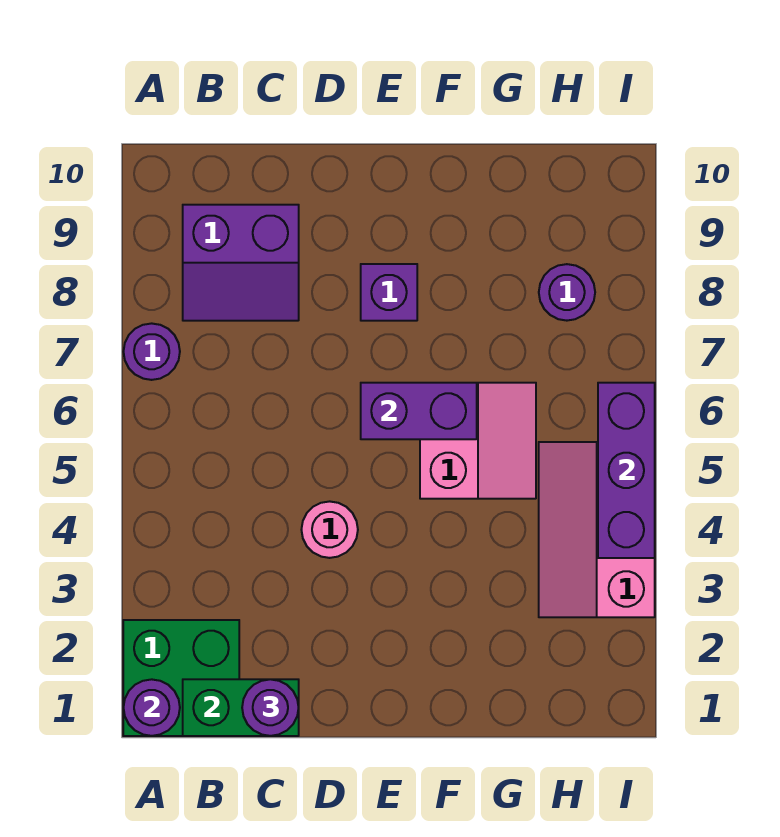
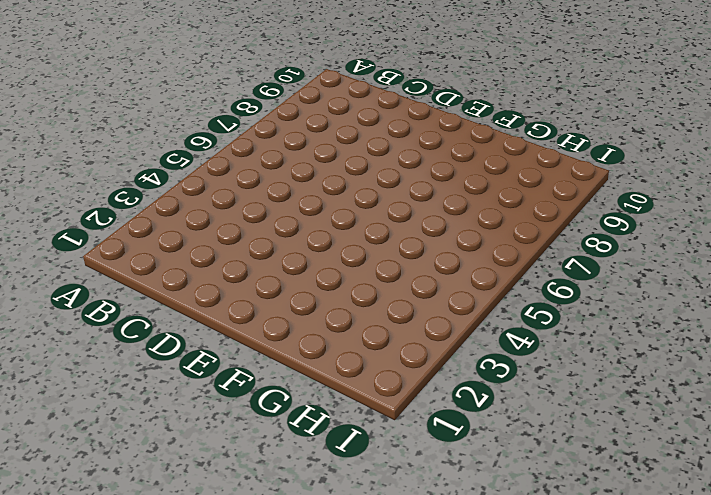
none -> green 2x2 brick [123,620,239,736]
none -> purple 1x1 round brick [123,323,180,380]
none -> purple 2x2 slope [183,205,299,321]

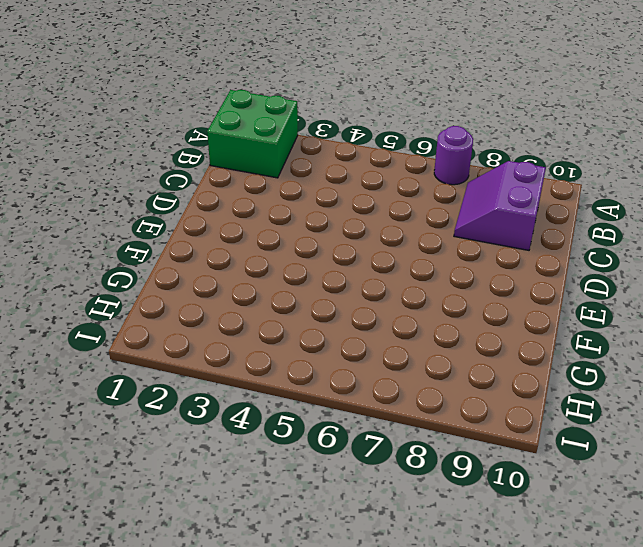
none -> pink 1x1 round brick [301,501,358,558]
none -> purple 1x1 brick [361,264,417,321]
none -> pink 2x2 slope [420,383,536,499]

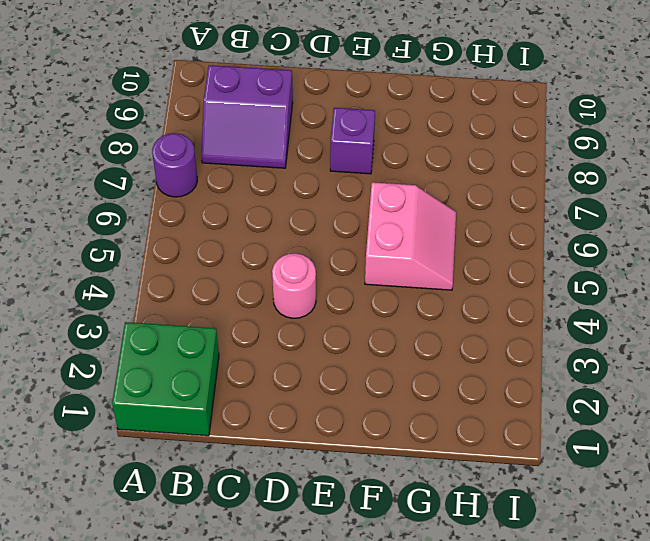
none -> pink 2x3 slope [539,442,655,617]
none -> purple 1x1 round brick [539,264,595,321]
none -> purple 1x1 round brick [123,679,180,736]

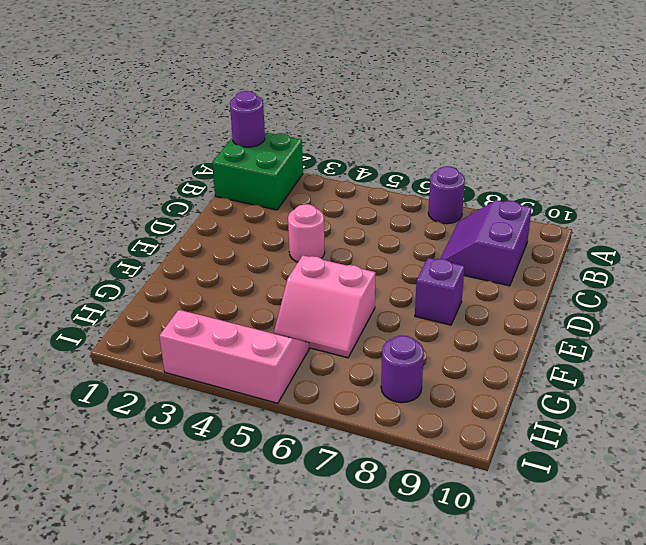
none -> green 1x2 brick [183,679,299,736]
none -> purple 1x2 brick [361,383,477,439]
none -> purple 1x3 brick [598,383,655,558]

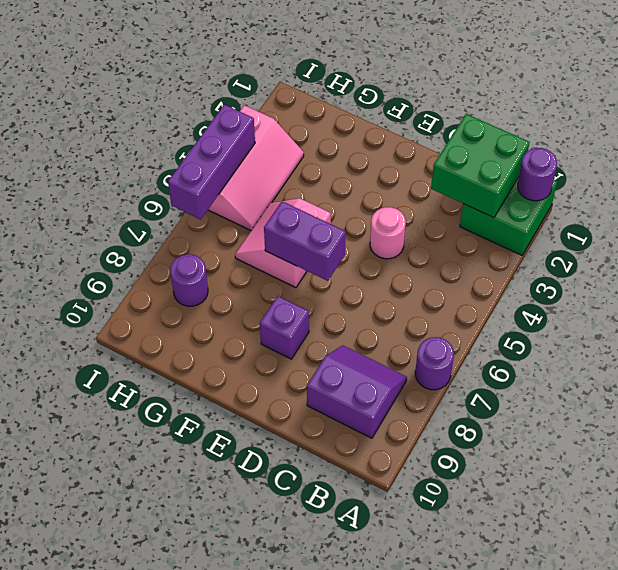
green 2x2 brick [431,114,530,218] -> green 1x2 brick [183,679,299,736]
none -> purple 1x1 round brick [242,679,299,736]

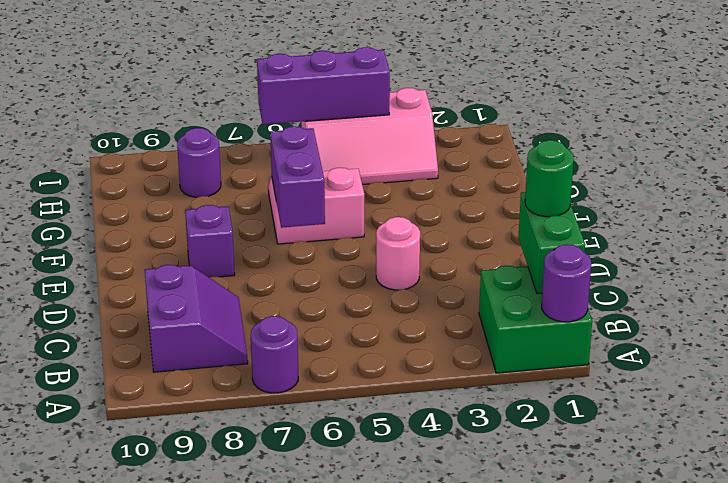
green 1x1 round brick [525,140,574,217] -> purple 1x1 round brick [242,679,299,736]

